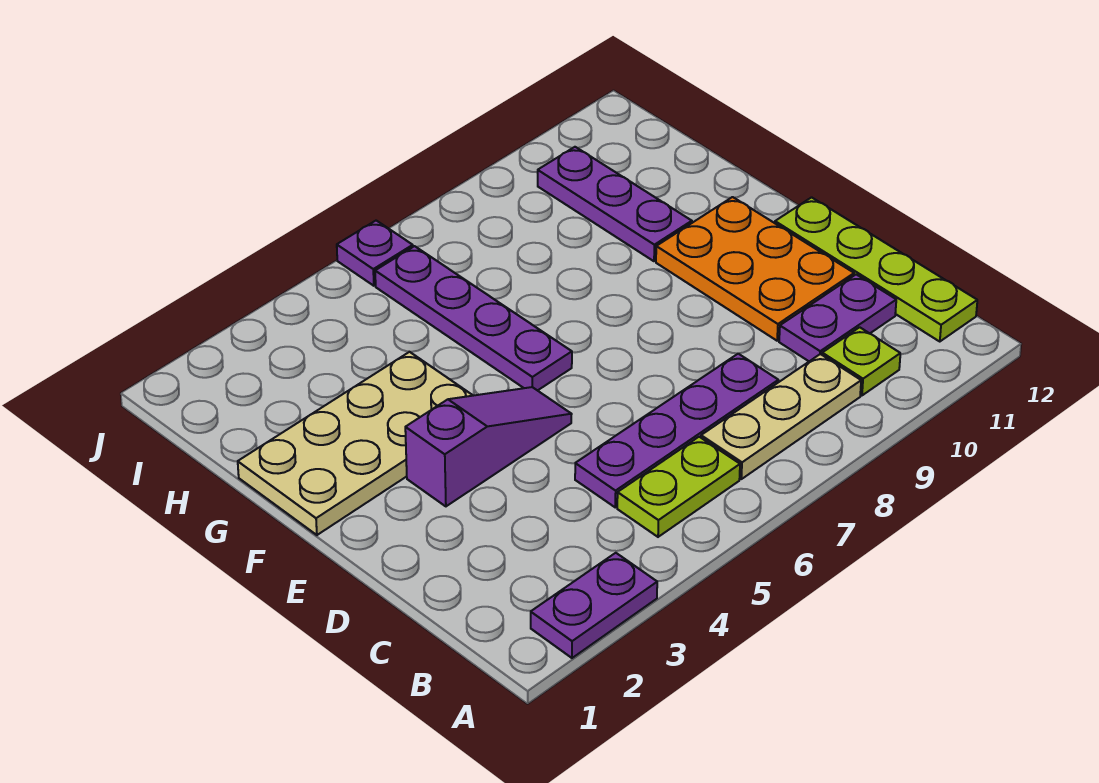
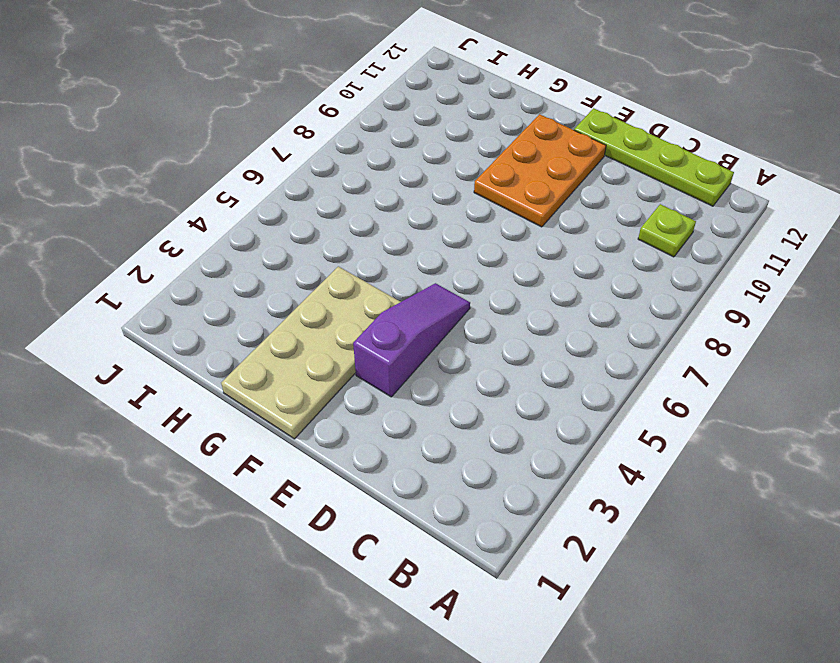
orange 2x3 plate [474,114,606,227] -> orange 2x3 plate turned to [656,197,854,341]
none -> purple 1x2 plate [531,553,657,658]
none -> lime 1x2 plate [617,437,740,537]
none -> tan 1x3 plate [701,354,861,479]

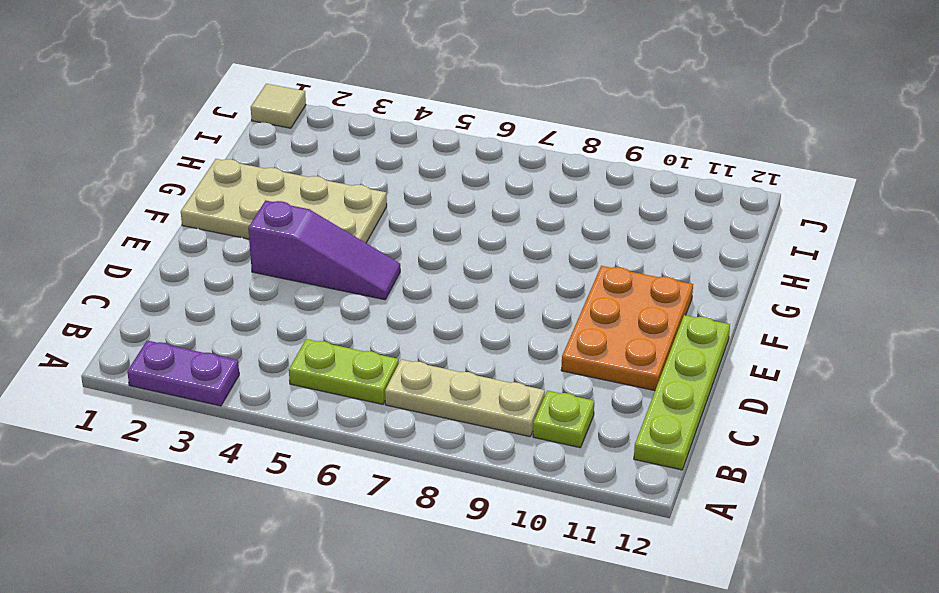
tan 1x1 tile [251,84,306,128] -> none
none -> purple 1x4 plate [575,354,778,507]
none -> purple 1x2 plate [779,274,896,361]
none -> purple 1x4 plate [375,246,572,391]

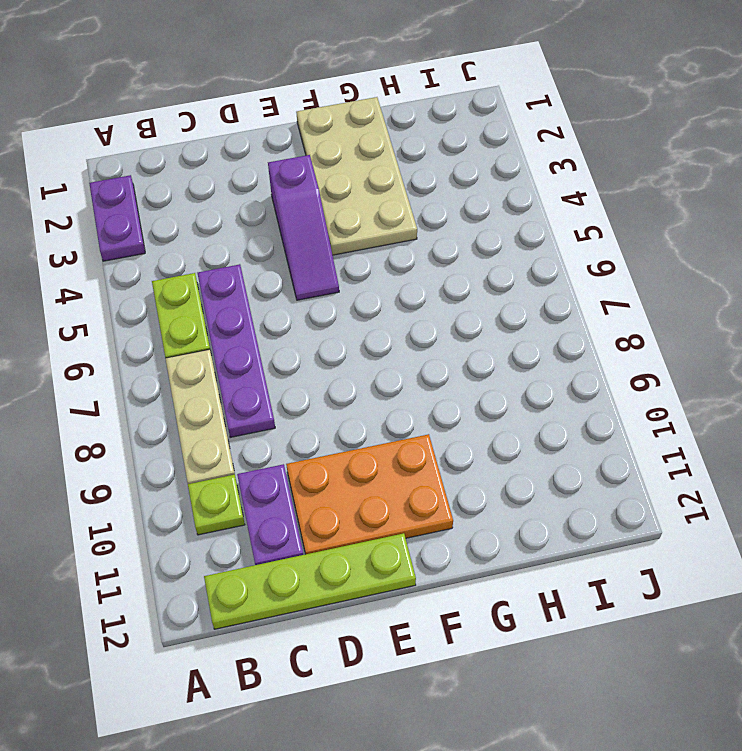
none -> purple 1x4 plate [375,246,572,391]
none -> purple 1x3 plate [538,147,692,261]
none -> purple 1x1 plate [337,221,413,286]

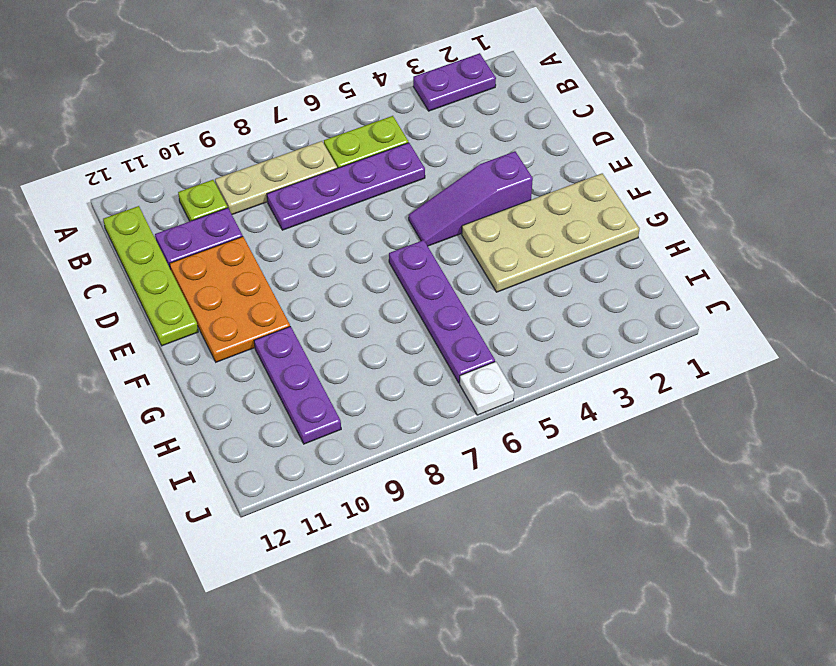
white 1x1 plate [460,362,514,415] -> purple 1x1 plate [337,221,413,286]

